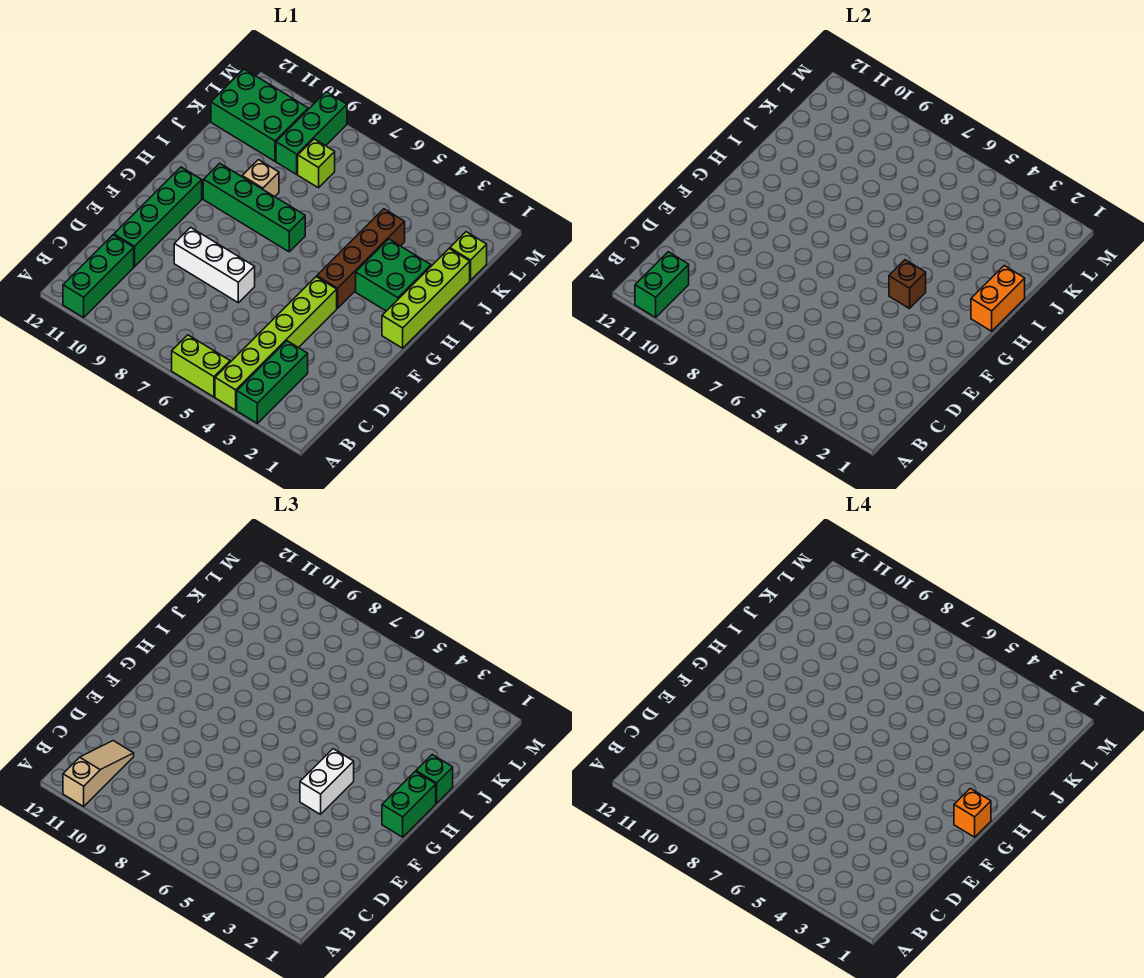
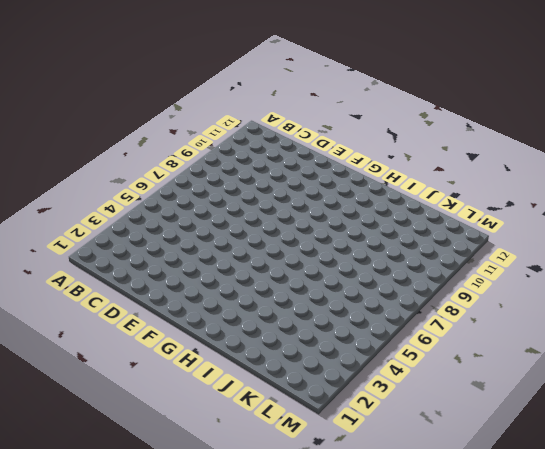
none -> green 1x3 brick [237,341,308,423]
none -> lime 1x6 brick [215,277,337,410]
none -> lime 1x2 brick [172,335,230,397]

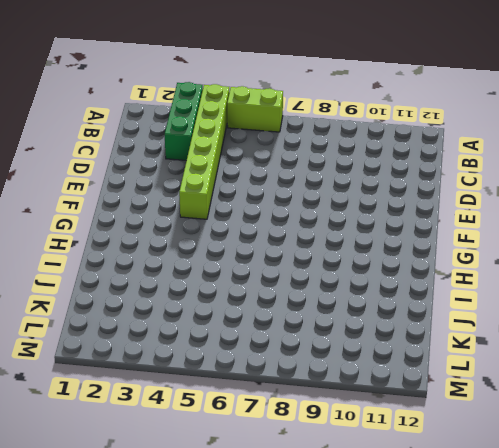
none -> green 1x3 brick [63,235,134,317]
none -> green 1x4 brick [114,167,202,267]
none -> white 1x3 brick [174,227,255,303]

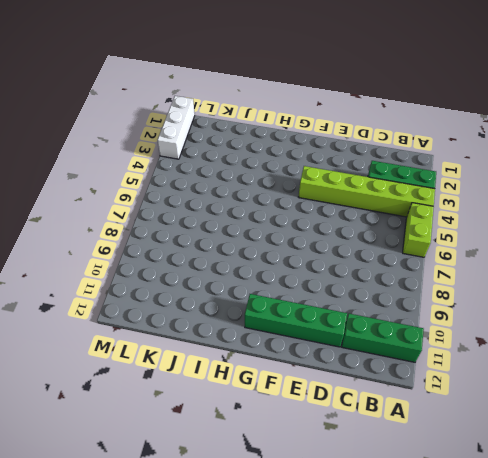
white 1x3 brick [158,96,195,159] -> white 1x3 brick moved to [174,227,255,303]
none -> lime 1x4 brick [382,249,470,348]
none -> brown 1x4 brick [317,209,405,309]
none -> green 2x2 brick [356,239,431,311]

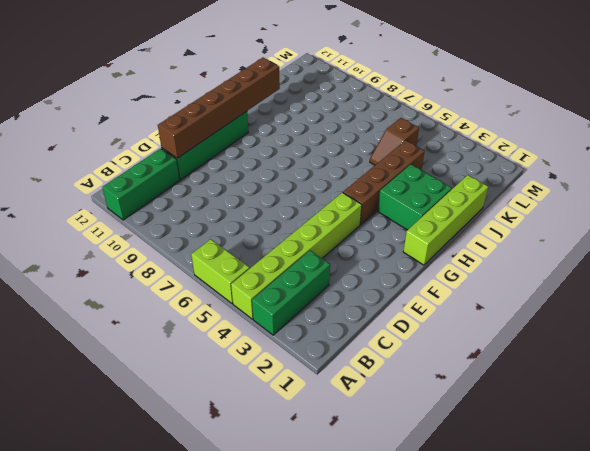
brown 1x6 brick [158,58,280,158] -> none
brown 1x2 slope [370,118,419,165] -> none
none -> white 1x3 brick [174,227,255,303]
none -> green 1x4 brick [203,163,305,252]
none -> tan 1x1 brick [242,160,279,197]

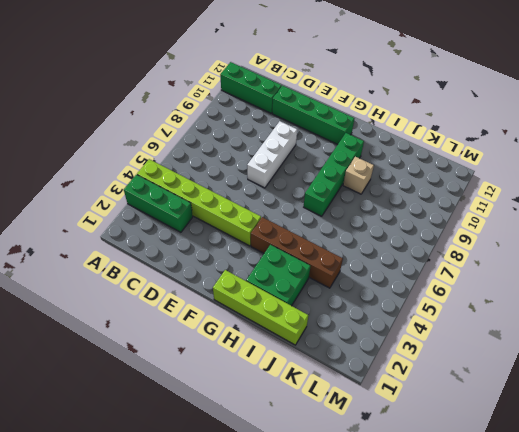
none -> lime 1x2 brick [172,335,230,397]
none -> lime 1x1 brick [450,232,487,280]
none -> lime 1x1 brick [298,139,335,188]

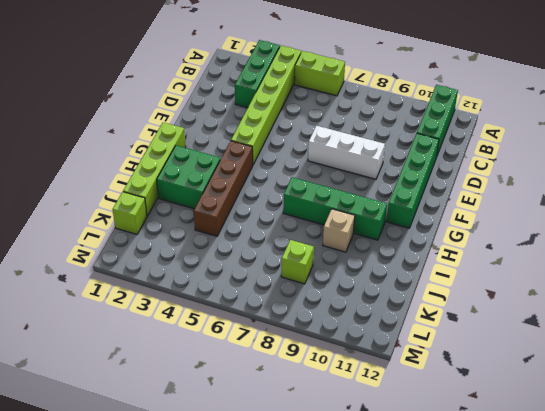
none -> green 1x3 brick [276,92,347,174]
none -> green 2x3 brick [211,69,308,161]
none -> green 1x2 brick [635,252,689,317]

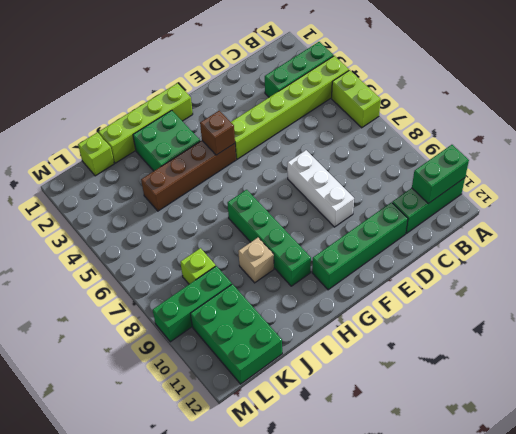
none -> orange 1x2 brick [971,266,1025,331]
none -> tan 1x3 slope [63,741,134,806]
none -> white 1x2 brick [300,749,354,814]

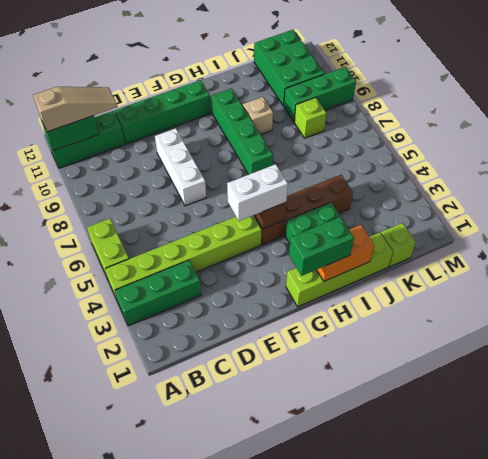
none -> green 1x1 brick [416,755,453,803]
none -> orange 1x1 brick [954,788,991,837]

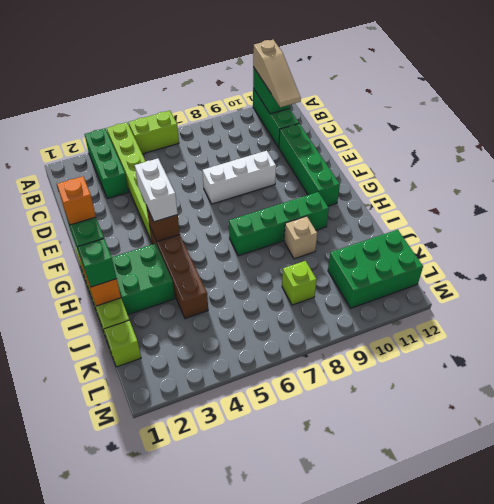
none -> green 1x3 brick [276,92,347,174]

